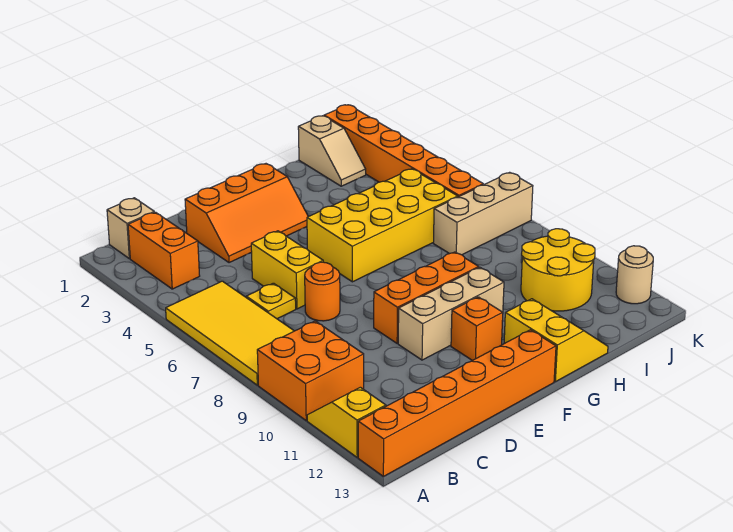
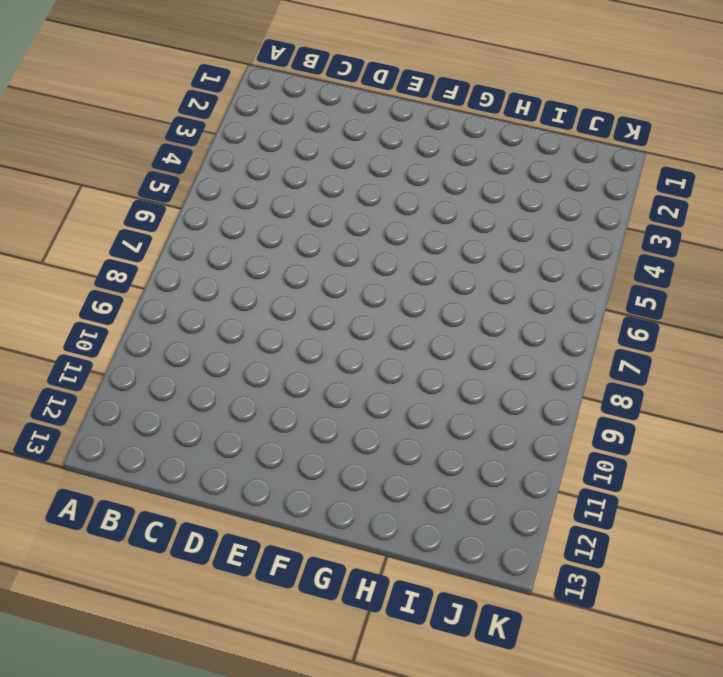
none -> yellow 2x4 tile [166,281,294,385]
none -> orange 2x2 brick [257,321,364,421]
none -> yellow 1x2 slope [307,387,386,457]

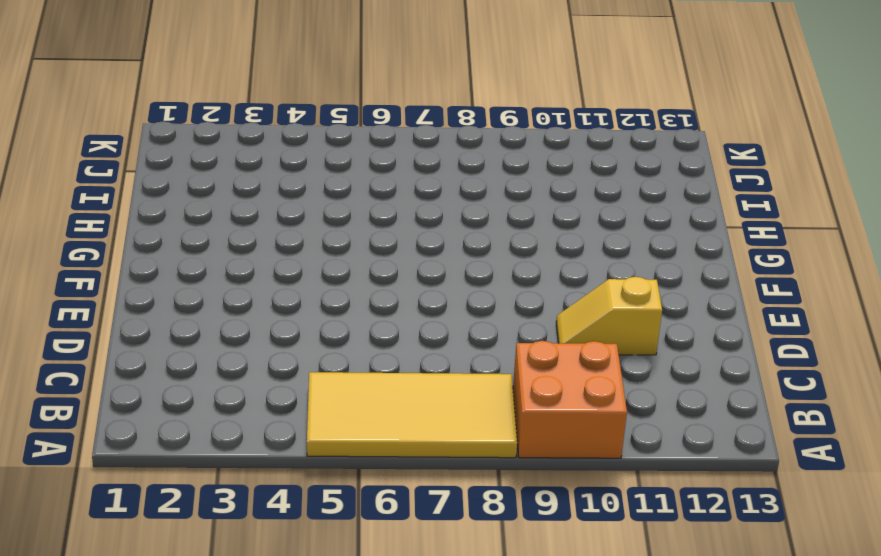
yellow 1x2 slope [556,277,662,355] -> yellow 1x2 slope moved to [307,387,386,457]
none -> orange 1x6 brick [358,330,556,476]
none -> tan 1x1 brick [107,198,154,259]
none -> orange 1x2 brick [128,212,200,289]

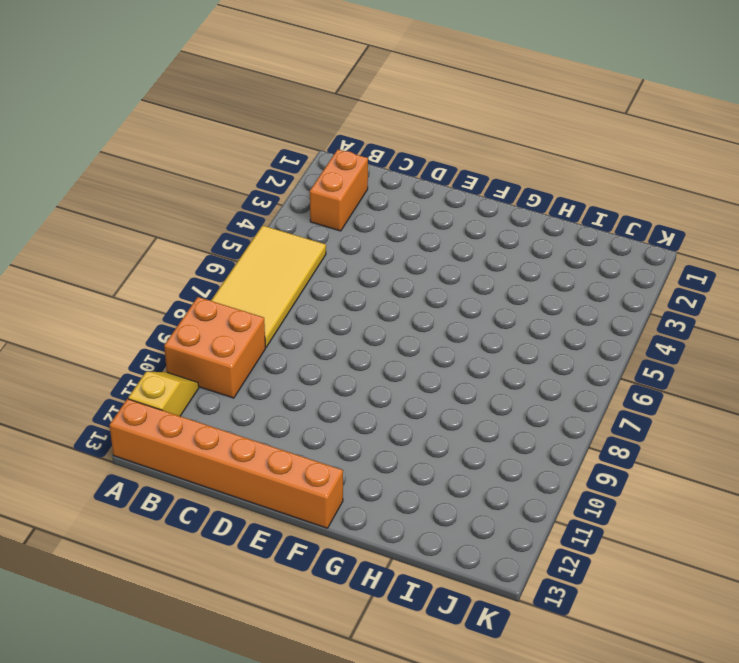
none -> tan 1x1 brick [107,198,154,259]
none -> yellow 1x1 plate [246,283,296,319]
none -> orange 2x3 slope [185,164,308,263]

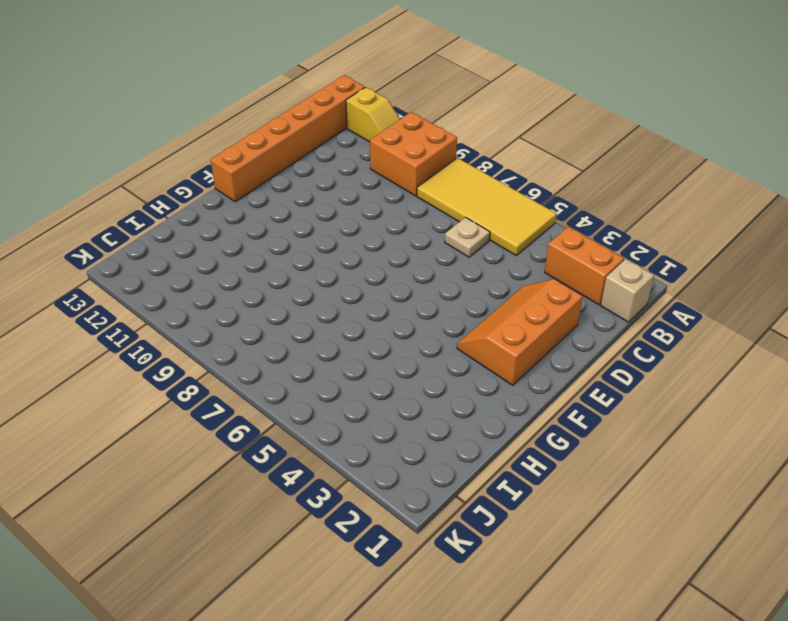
tan 1x1 plate [445,217,490,257] -> yellow 1x1 plate [246,283,296,319]
none -> yellow 1x2 brick [251,231,323,309]
none -> orange 1x1 round brick [305,262,340,321]
none -> orange 1x3 brick [374,252,479,343]

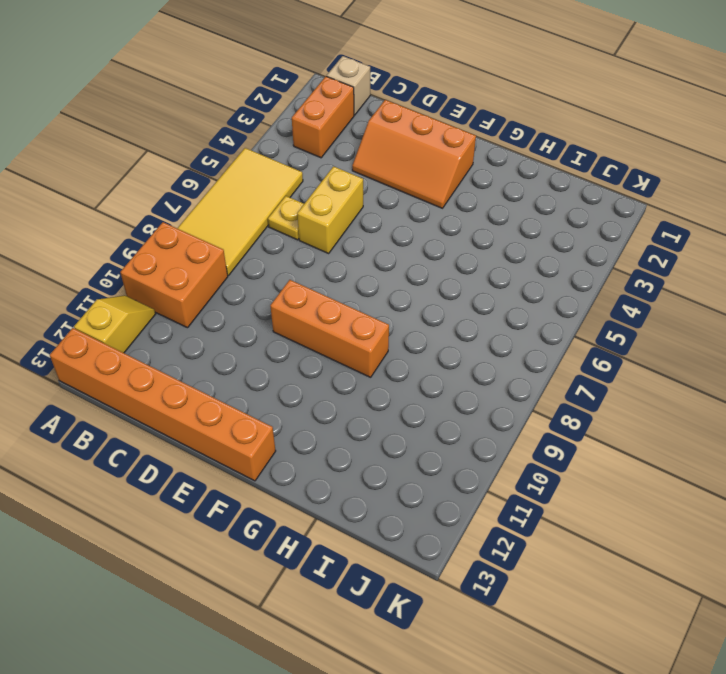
none -> orange 1x1 round brick [305,262,340,321]
none -> tan 1x3 brick [398,267,504,360]
none -> yellow 2x4 brick [307,169,458,282]

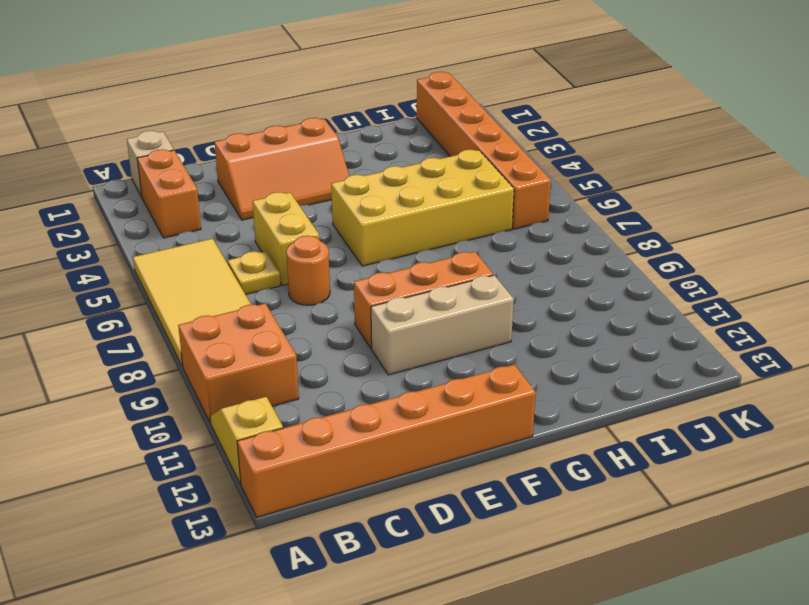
none -> orange 1x1 brick [451,297,503,361]
none -> yellow 2x2 slope [504,299,608,382]
none -> tan 1x2 slope [298,116,366,186]

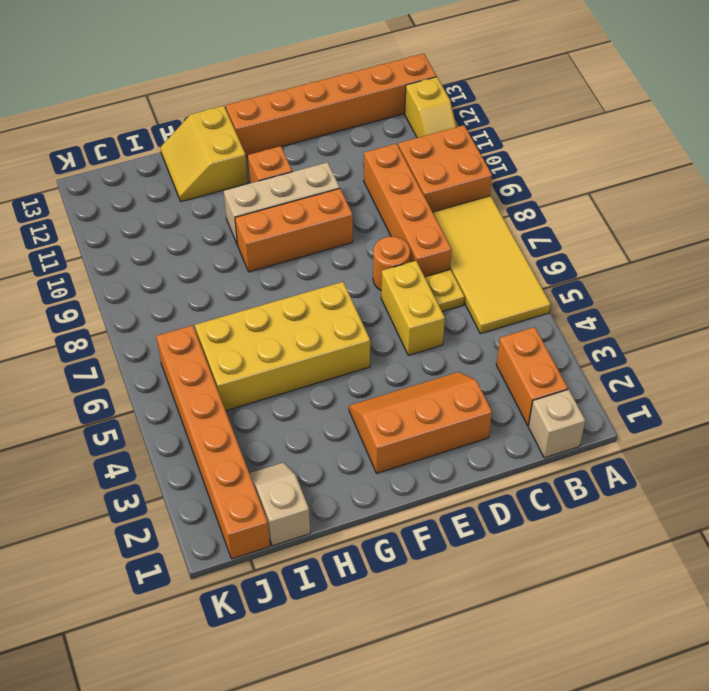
orange 1x4 brick [364,144,452,277] -> none
none -> tan 1x3 brick [433,172,533,255]
none -> yellow 2x2 round brick [521,229,595,311]
none -> tan 1x1 round brick [616,246,653,304]

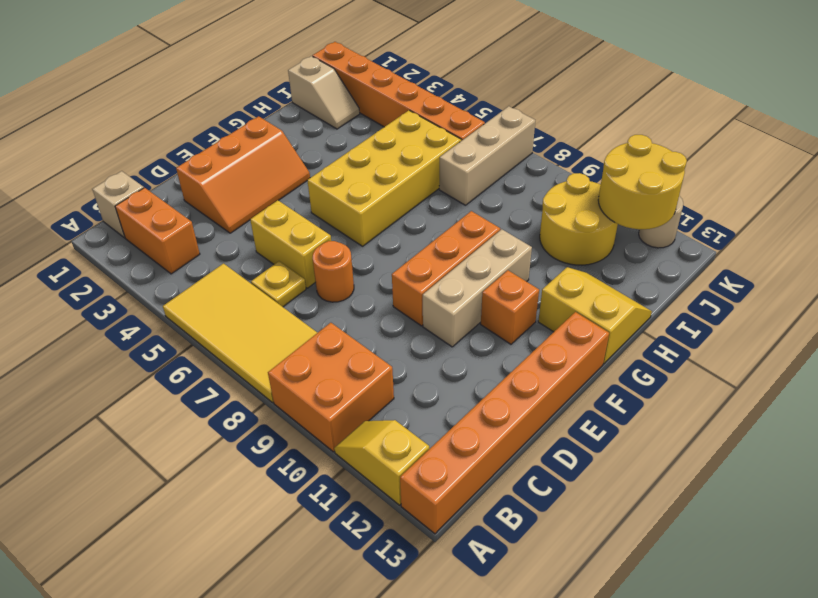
yellow 2x2 round brick [598,135,687,229] -> none

